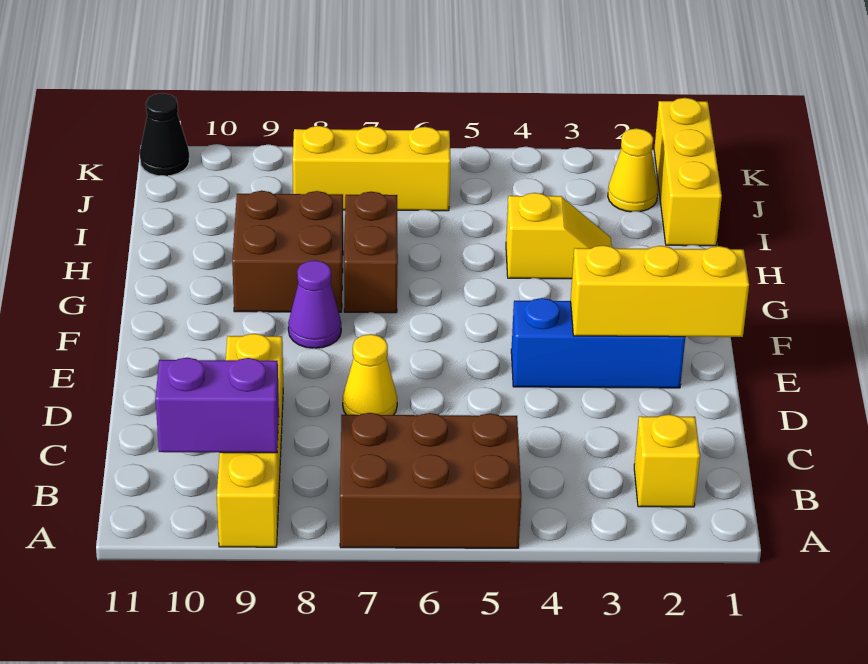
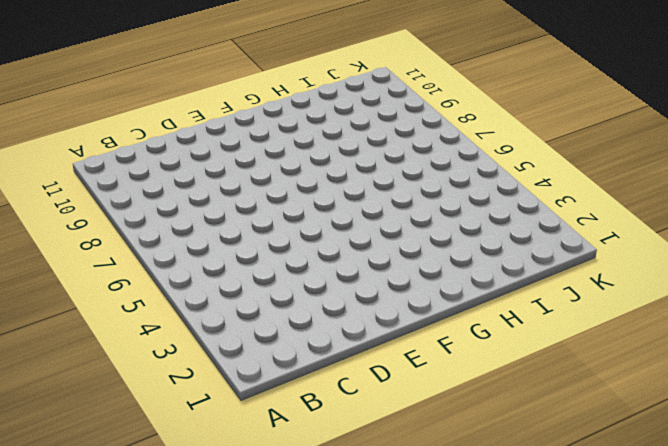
none -> brown 2x3 brick [340,413,521,548]
none -> yellow 1x4 brick [217,334,283,547]
none -> yellow 1x1 brick [634,414,700,507]

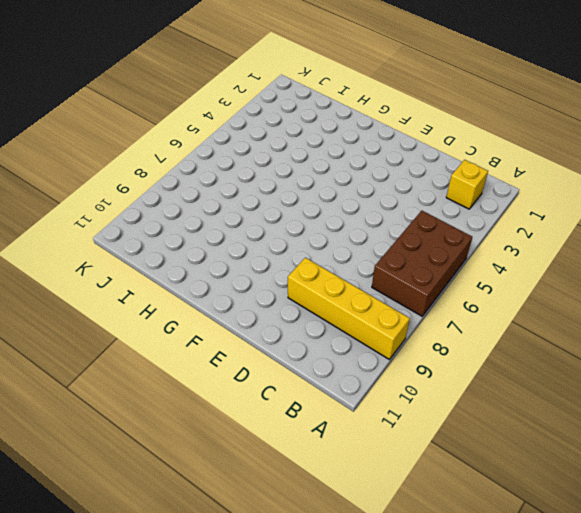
none -> yellow 1x1 cone [343,334,397,415]
none -> blue 1x3 brick [511,298,685,388]
none -> purple 1x1 cone [288,260,341,348]

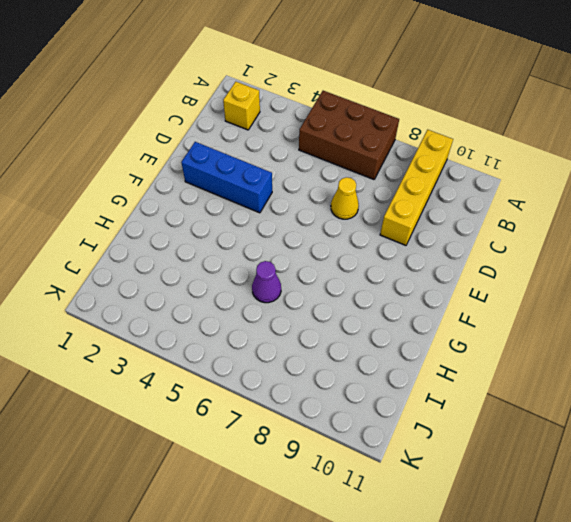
purple 1x1 cone [252,261,281,303] -> purple 1x1 cone moved to [288,260,341,348]
none -> brown 1x2 brick [344,192,398,313]
none -> brown 2x2 brick [232,191,343,312]
none -> yellow 1x2 slope [506,193,612,279]

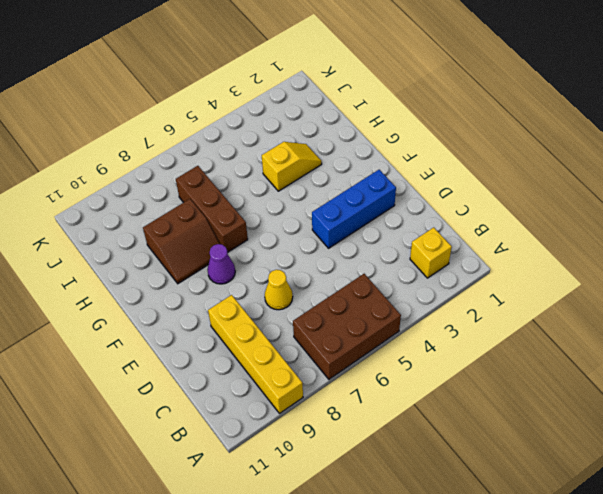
brown 1x3 brick [176,166,248,252] -> brown 1x2 brick [344,192,398,313]
brown 2x2 slope [143,199,220,284] -> brown 2x2 brick [232,191,343,312]
none -> yellow 1x3 brick [654,98,722,246]
none -> yellow 1x1 cone [608,128,658,212]
none -> yellow 1x3 brick [293,126,450,211]

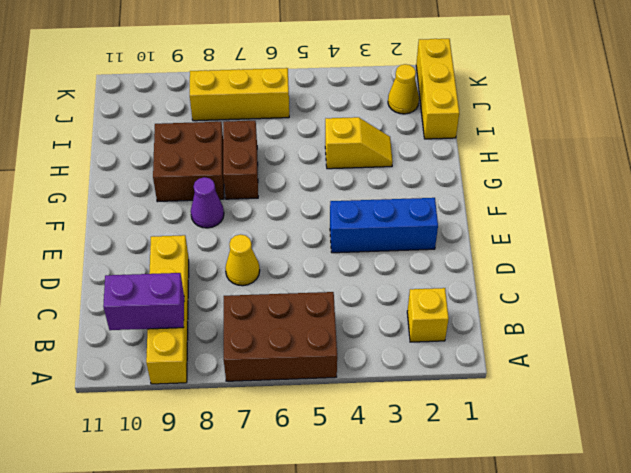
none -> black 1x1 cone [140,93,190,176]
none -> yellow 1x3 brick [571,245,749,337]

